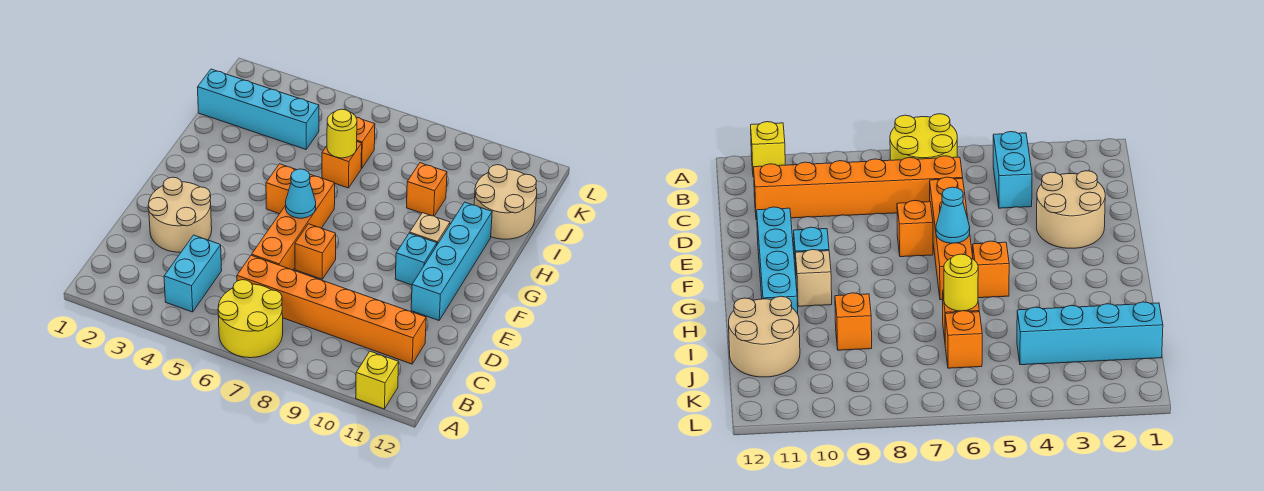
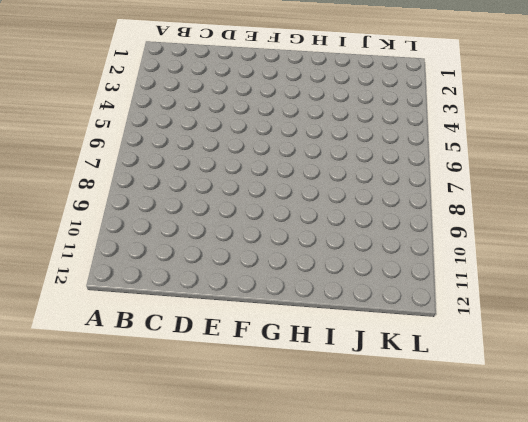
none -> yellow 2x2 round brick [218,280,283,358]
none -> yellow 1x1 brick [356,351,399,409]
none -> cyan 1x2 brick [164,235,222,312]

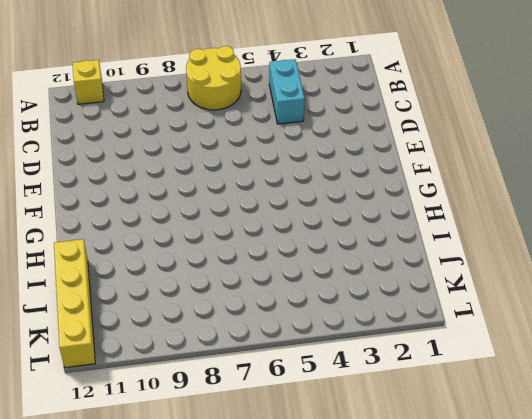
yellow 1x4 brick [54,239,95,368] -> tan 2x2 round brick [474,165,537,239]
none -> orange 1x6 brick [237,255,426,364]
none -> tan 2x2 round brick [148,177,212,252]
none -> orange 1x4 brick [252,174,335,270]

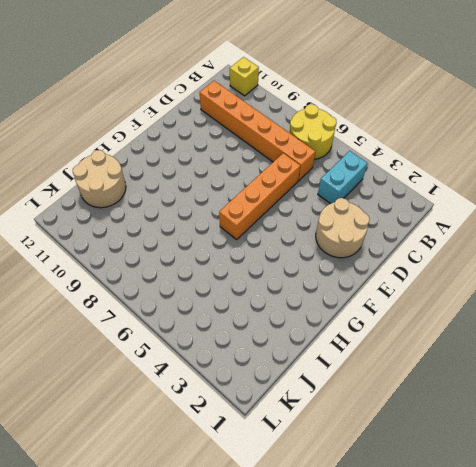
none -> orange 1x1 brick [295,224,336,279]
none -> cyan 1x4 brick [411,202,492,320]
none -> cyan 1x1 brick [395,233,437,285]

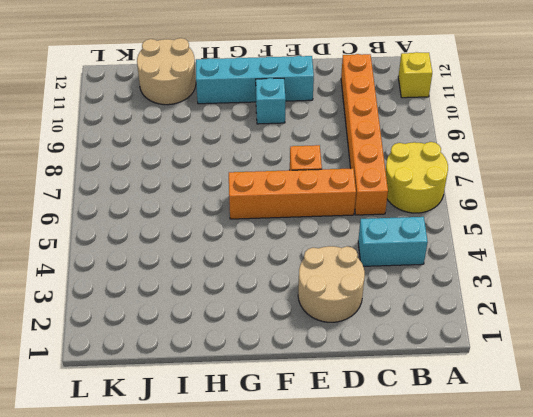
none -> orange 1x1 brick [266,164,296,214]
none -> tan 1x1 brick [410,213,450,244]
none -> orange 1x1 brick [322,142,362,188]

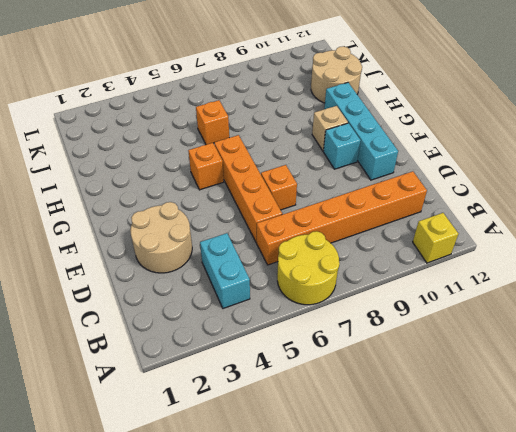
none -> orange 1x1 brick [407,163,447,216]
none -> cyan 1x4 brick [198,69,319,149]
none -> orange 1x1 brick [356,117,375,168]

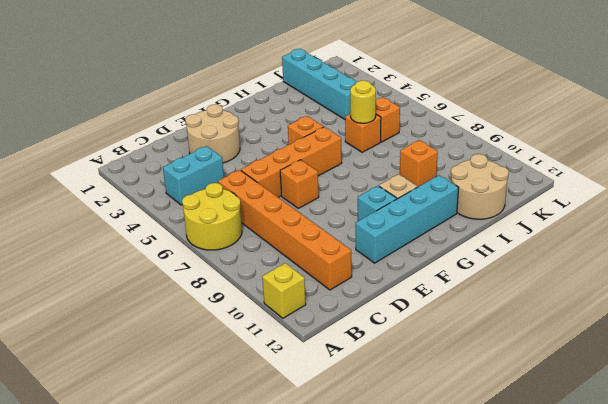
none -> cyan 1x1 cone [286,169,316,218]

